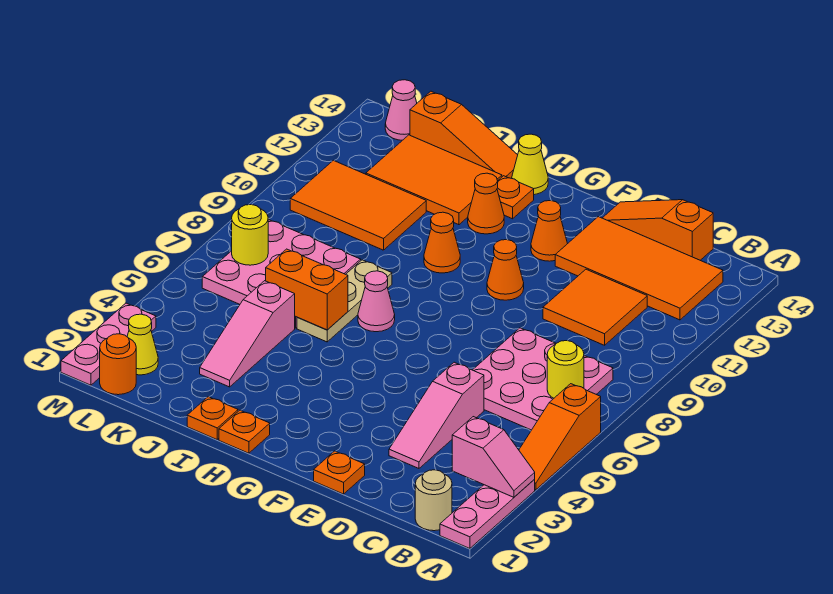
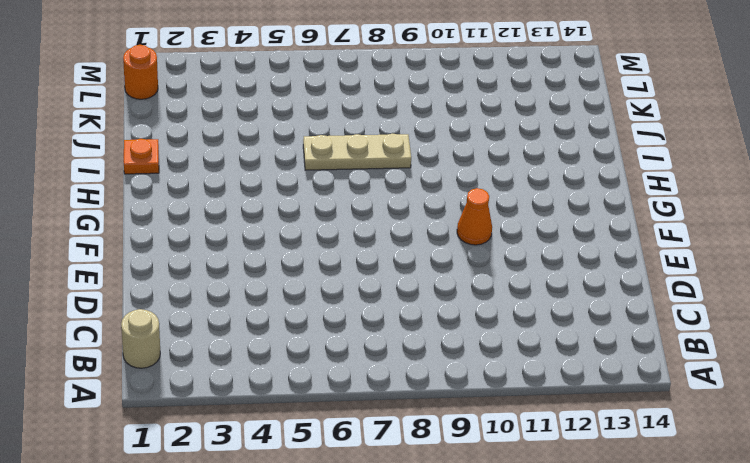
none -> pink 1x3 plate [440,479,535,548]
none -> orange 1x3 slope [519,384,601,490]
none -> pink 3x3 plate [473,328,613,430]
none -> orange 2x4 tile [555,217,723,320]

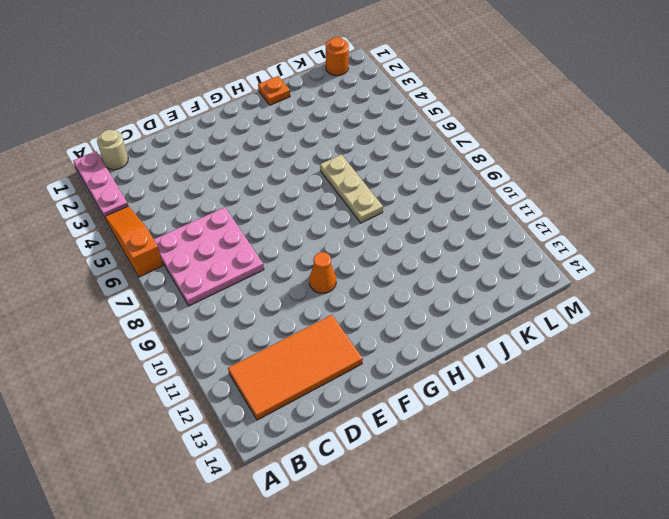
none -> orange 2x2 tile [543,269,647,345]
none -> orange 1x3 slope [603,200,713,260]
none -> pink 1x3 slope [389,362,484,468]
none -> orange 1x1 plate [314,451,365,494]

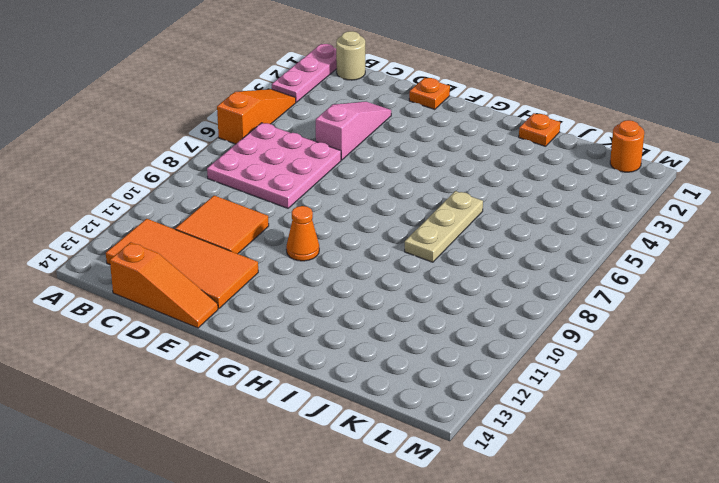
none -> orange 1x1 cone [531,201,568,261]
none -> orange 1x1 plate [219,410,270,453]
none -> pink 1x1 cone [358,271,395,332]
none -> orange 1x1 cone [424,212,460,273]

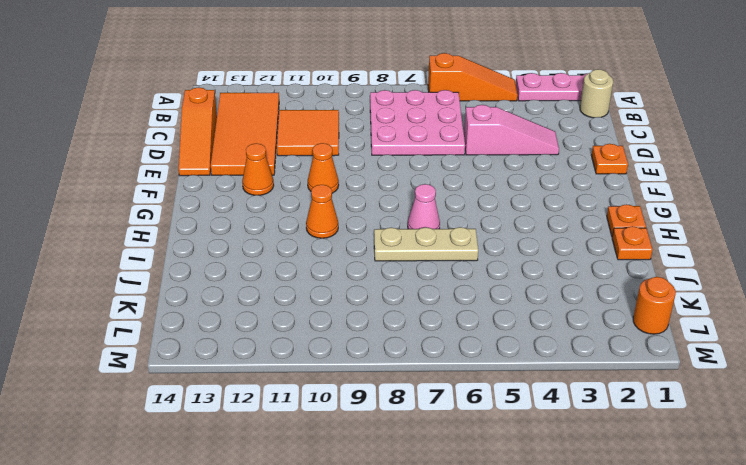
none -> orange 1x1 cone [468,173,504,234]
none -> orange 1x1 plate [497,176,534,219]
none -> yellow 1x1 cone [512,134,548,195]
none -> orange 2x3 tile [366,135,502,225]

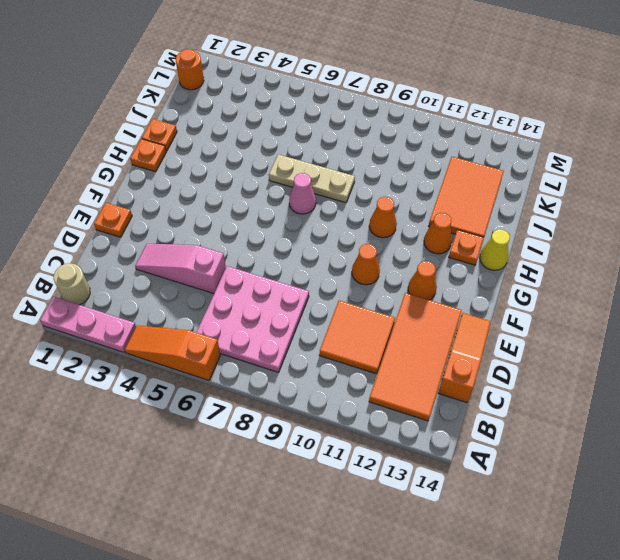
none -> orange 1x3 slope [410,91,518,178]
none -> pink 1x3 slope [200,281,295,387]
none -> pink 3x3 plate [202,219,361,328]
none -> orange 2x3 tile [290,160,426,250]

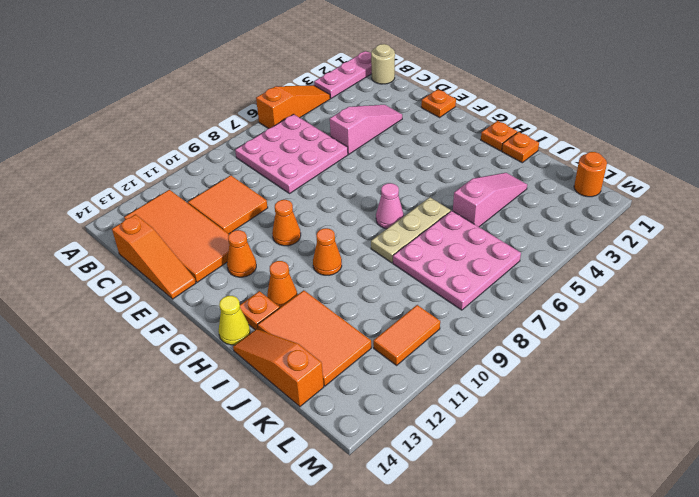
orange 1x2 tile [373,305,440,365] -> orange 2x3 tile [290,160,426,250]
none -> yellow 1x1 cone [127,314,158,375]
none -> pink 1x1 cone [385,80,417,140]
none -> pink 1x3 plate [61,303,156,385]
none -> pink 1x2 slope [452,417,535,497]

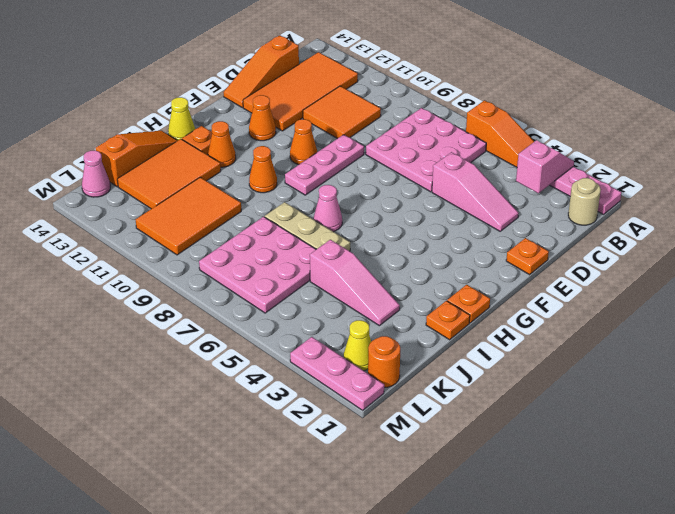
pink 1x3 plate [285,135,364,195] -> none
none -> yellow 1x1 round brick [547,341,584,398]
none -> orange 1x2 brick [266,249,348,330]
none -> yellow 1x1 round brick [232,205,268,265]

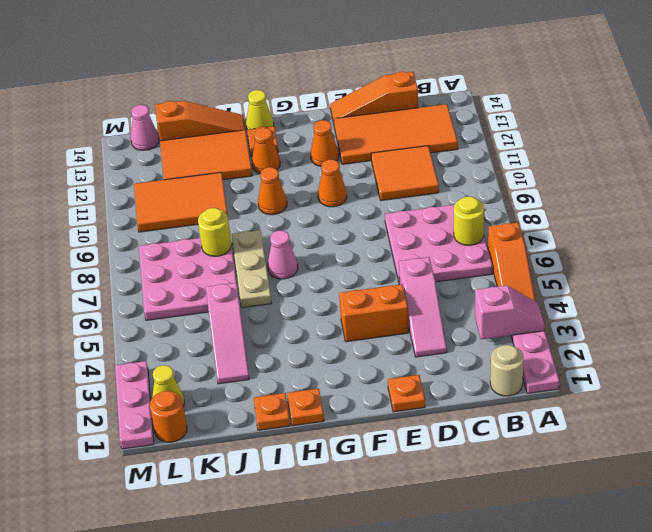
orange 1x2 brick [339,284,408,342] -> orange 1x2 brick moved to [266,249,348,330]
yellow 1x1 round brick [198,208,231,256] -> yellow 1x1 round brick moved to [232,205,268,265]

